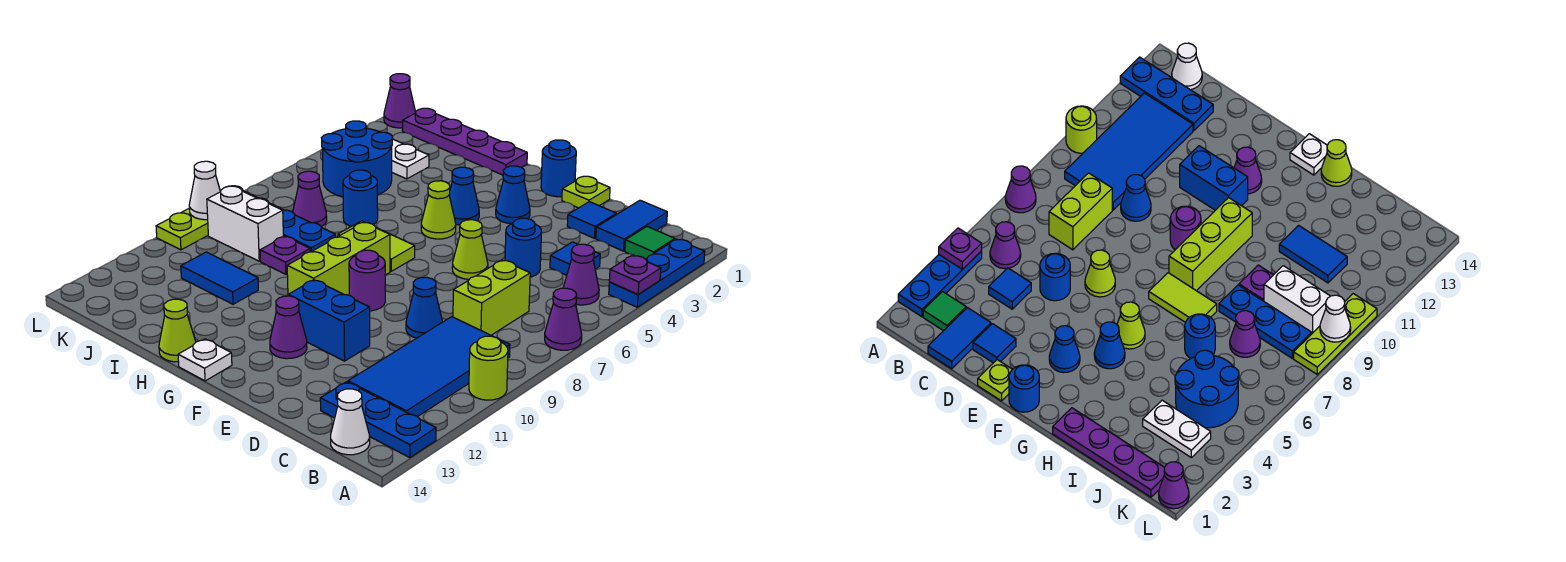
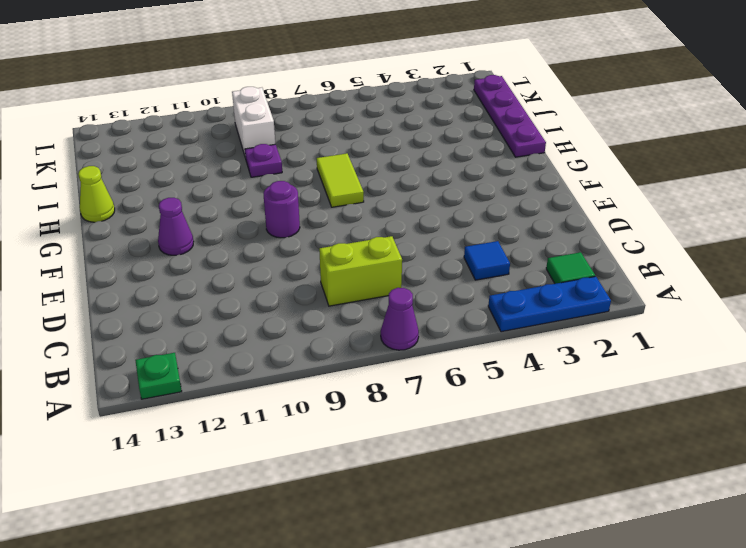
green 1x1 plate [135,353,182,399] -> blue 1x3 plate [320,382,436,458]
none -> lime 1x1 round brick [469,336,508,400]
none -> purple 1x1 cone [563,244,599,305]
none -> blue 2x4 tile [348,317,510,417]
none -> white 1x1 cone [331,389,370,455]

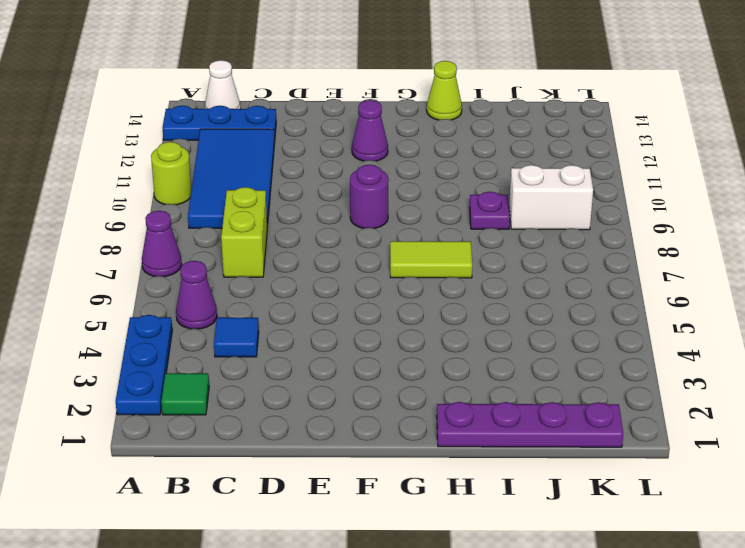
none -> blue 1x2 tile [596,200,667,251]
none -> blue 1x1 tile [567,202,616,238]
none -> blue 1x1 round brick [505,218,542,277]
none -> blue 1x1 cone [406,277,442,338]

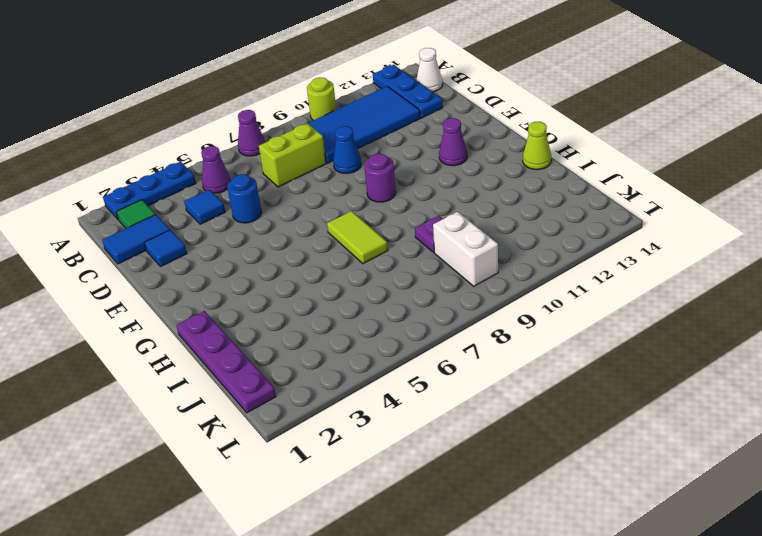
none -> lime 1x1 plate [562,176,610,208]
none -> lime 1x1 cone [452,220,488,279]
none -> blue 1x2 brick [288,280,370,361]
none -> blue 1x1 round brick [541,140,576,197]

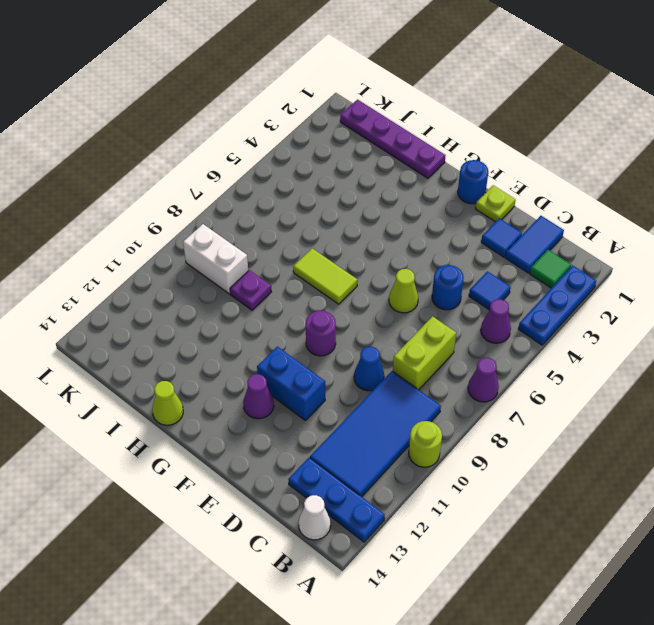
none -> blue 1x1 cone [496,166,530,224]
none -> blue 1x1 cone [449,167,479,225]
none -> lime 1x1 cone [421,181,456,239]
none -> lime 1x3 brick [287,222,390,295]

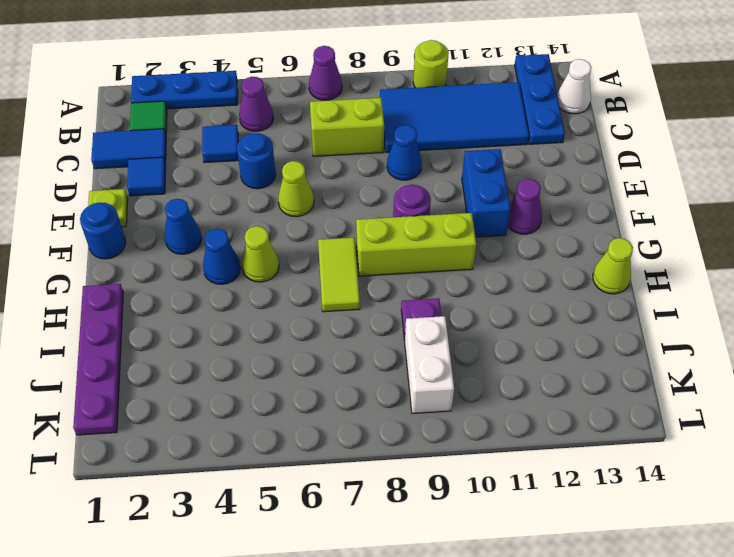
none -> white 1x1 plate [178,339,232,381]
none -> blue 1x1 round brick [343,170,378,226]
none -> blue 1x3 plate [258,198,335,252]
none -> blue 1x2 tile [181,252,258,304]

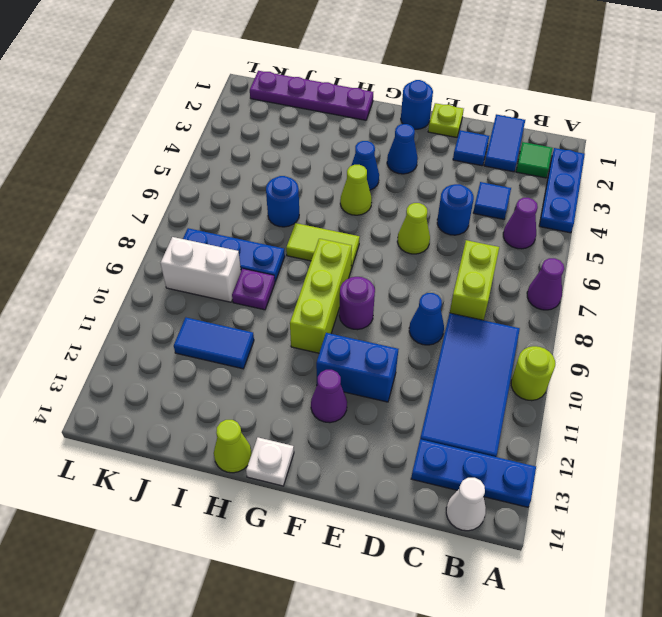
none -> white 1x2 plate [392,139,429,179]
none -> blue 2x2 round brick [321,121,392,197]
none -> purple 1x1 cone [293,171,327,227]
none -> purple 1x1 cone [384,74,415,128]

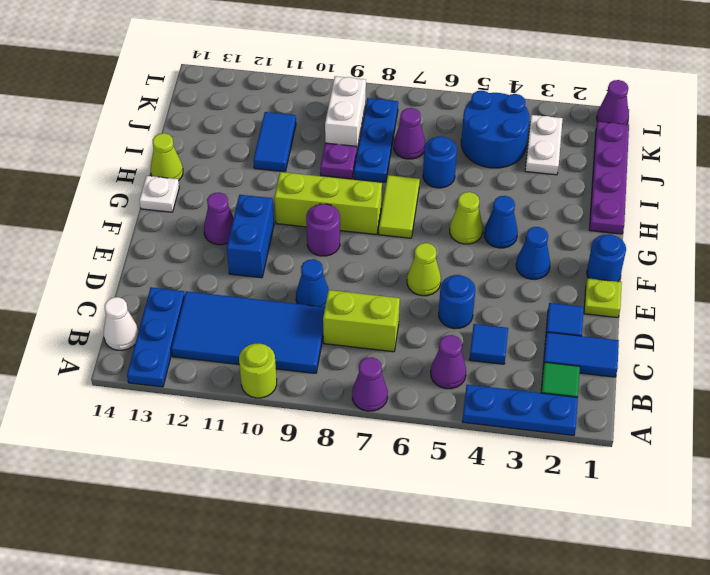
none -> lime 1x3 plate [156,186,257,250]
none -> purple 1x1 plate [609,255,661,295]
none -> white 1x1 cone [189,161,221,220]

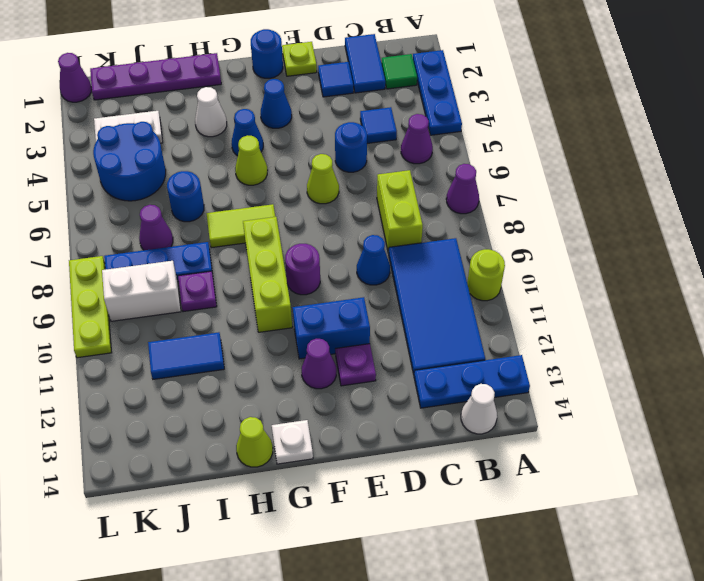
purple 1x1 plate [335,344,376,386] -> purple 1x1 plate moved to [609,255,661,295]
white 1x1 cone [195,87,227,137] -> white 1x1 cone moved to [189,161,221,220]

